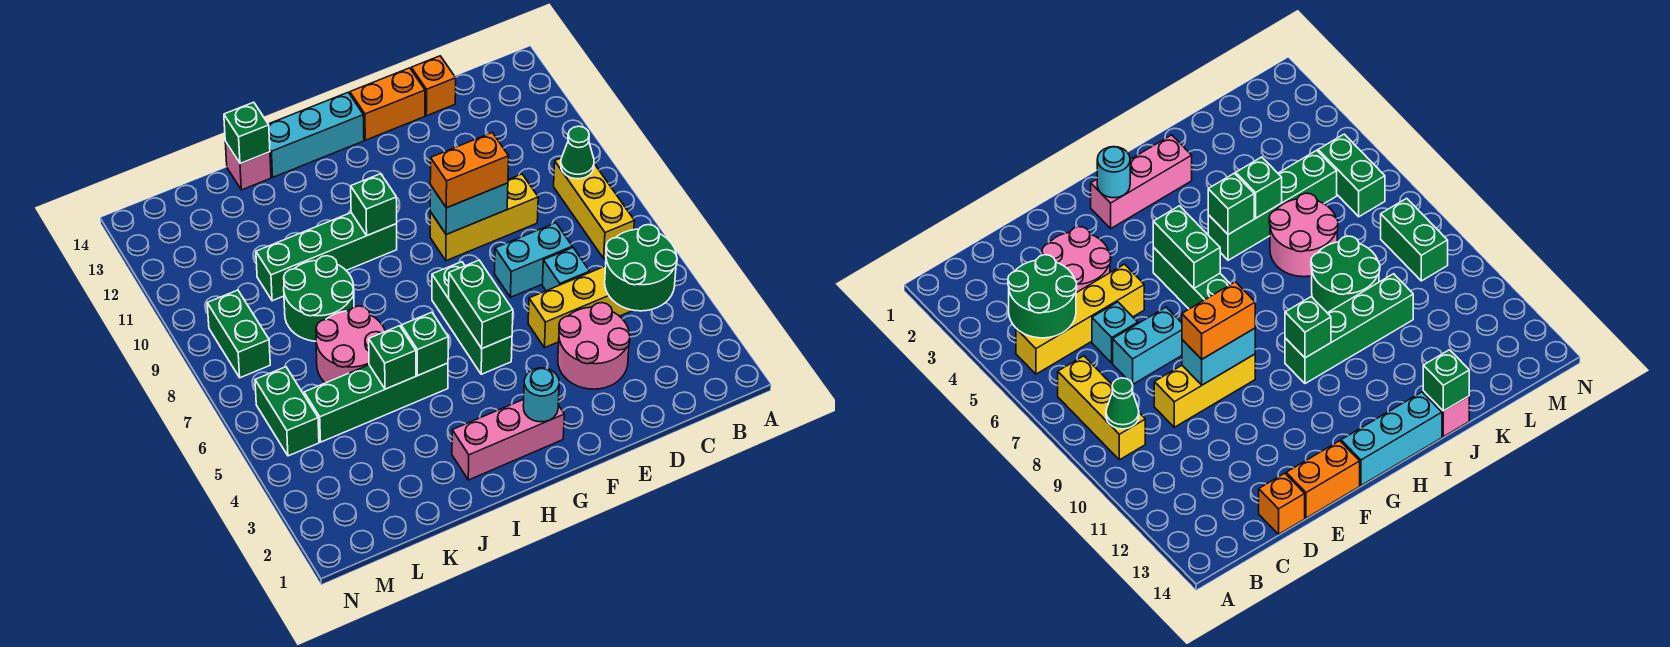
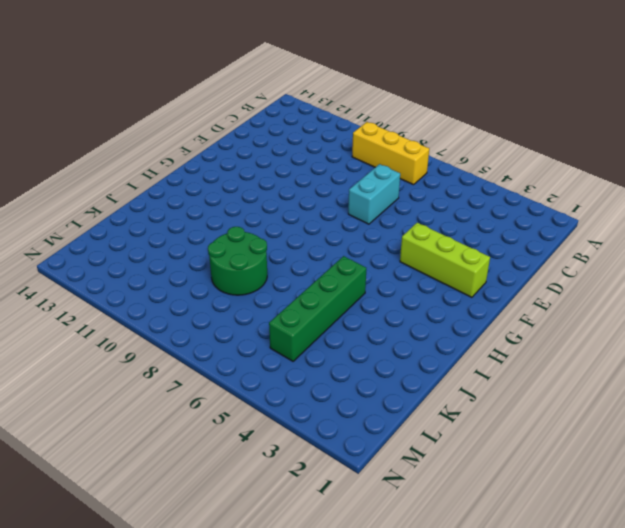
lime 1x3 brick [400,223,490,297] -> none
none -> yellow 1x4 brick [528,266,633,348]
none -> pink 2x2 round brick [558,303,630,389]
none -> cyan 1x1 brick [542,248,590,291]

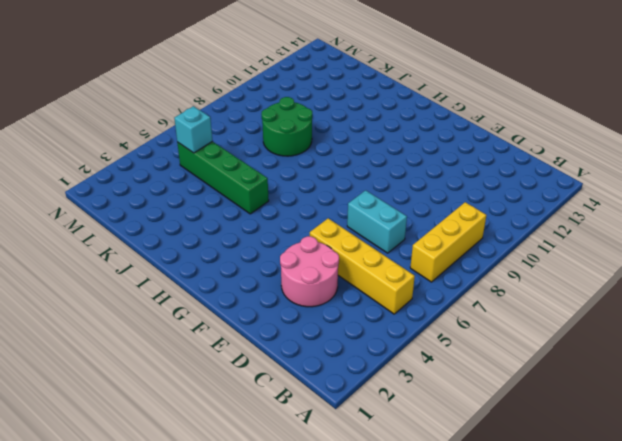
cyan 1x1 brick [174,106,212,153] -> cyan 1x1 brick moved to [542,248,590,291]
none -> yellow 1x3 brick [430,174,538,261]
none -> orange 1x1 brick [411,56,456,116]
none -> orange 1x2 brick [350,68,425,140]

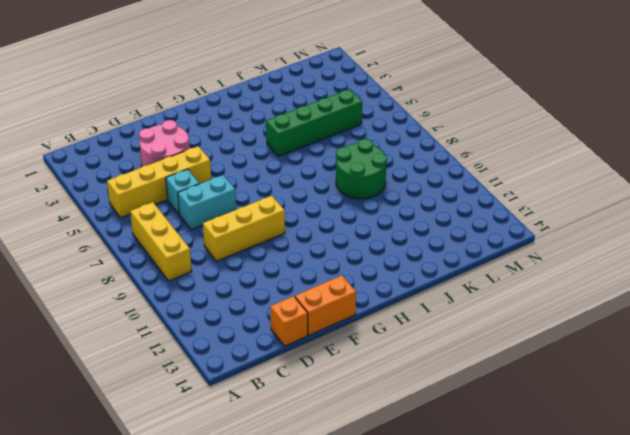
none -> pink 1x3 brick [452,399,564,480]
none -> green 1x3 brick [432,262,512,374]
none -> cyan 1x3 brick [268,93,364,177]

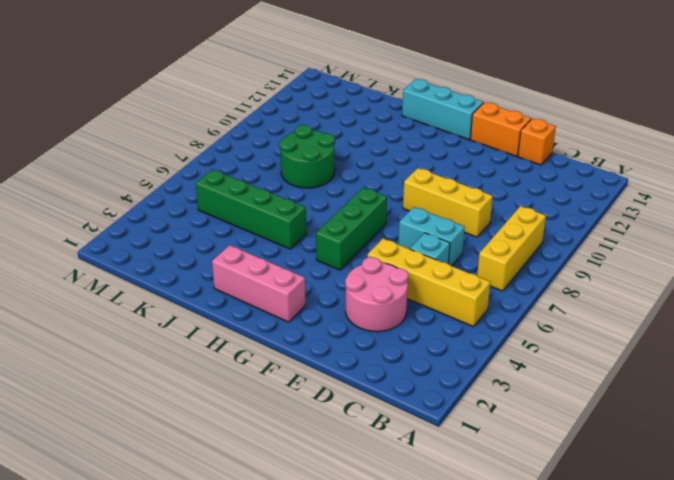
none -> green 1x4 brick [256,213,397,301]
none -> pink 2x2 round brick [316,306,385,383]
none -> pink 1x1 brick [225,141,271,190]

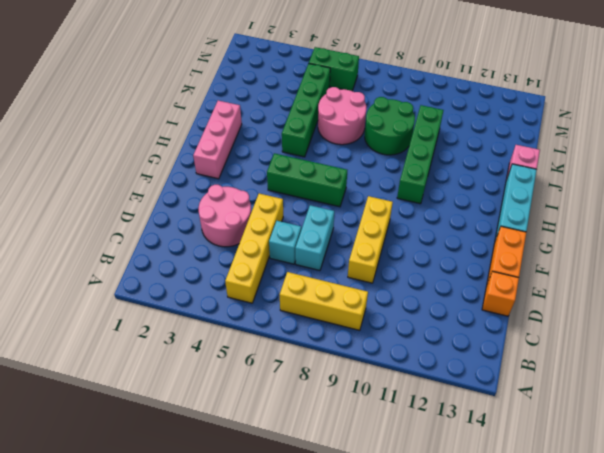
none -> green 1x2 brick [207,290,270,378]
none -> green 2x2 round brick [605,225,677,311]
none -> green 1x1 cone [561,126,594,179]

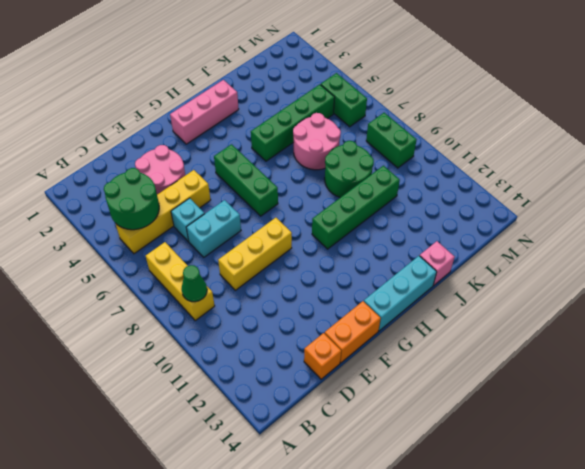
none -> cyan 1x2 brick [430,183,508,235]
none -> cyan 1x1 round brick [523,368,559,422]
none -> green 1x2 brick [449,260,513,348]

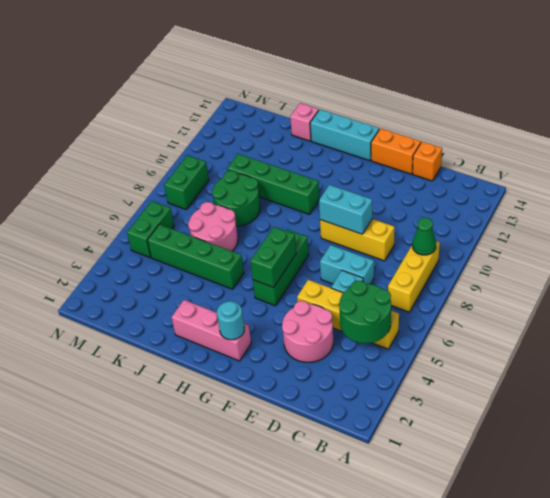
none -> green 1x1 brick [351,174,397,235]
none -> green 1x1 brick [401,312,448,376]
none -> green 1x1 brick [369,326,416,389]

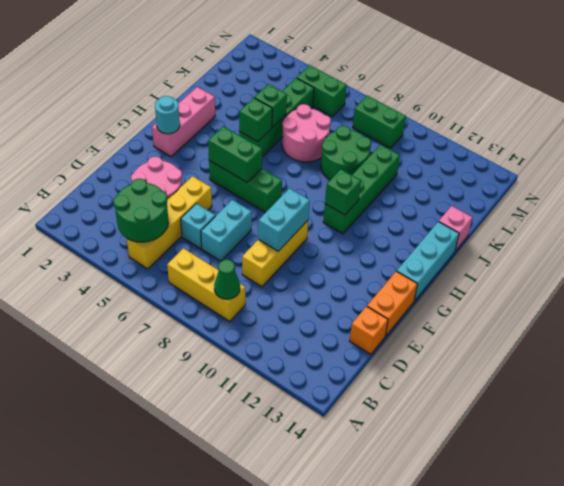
none -> green 1x1 brick [224,102,270,164]
none -> orange 1x2 brick [430,133,509,208]

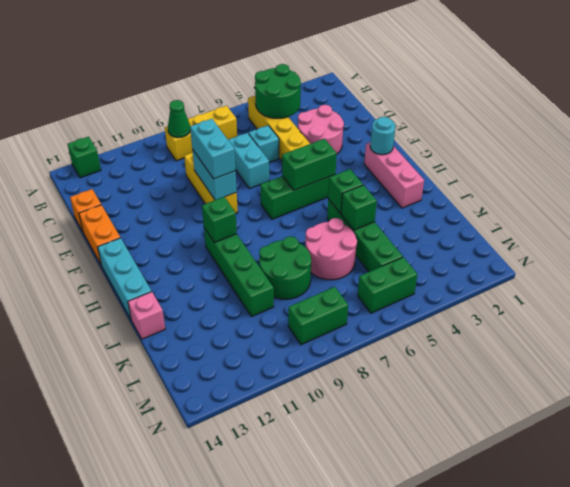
green 1x1 brick [68,137,101,178] -> green 1x1 brick moved to [224,102,270,164]
cyan 1x2 brick [190,119,236,179] -> orange 1x2 brick [430,133,509,208]

